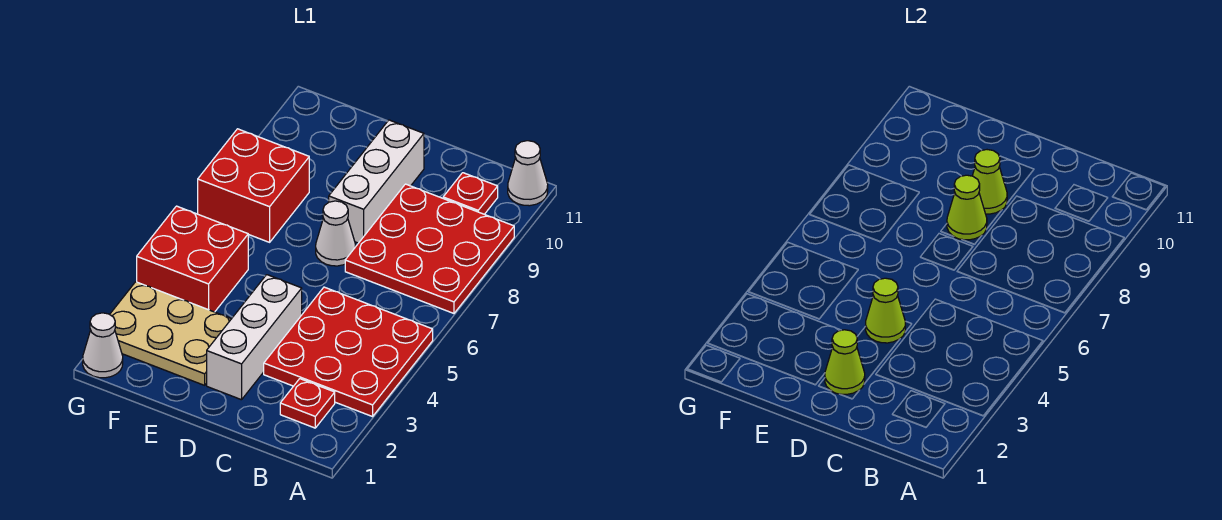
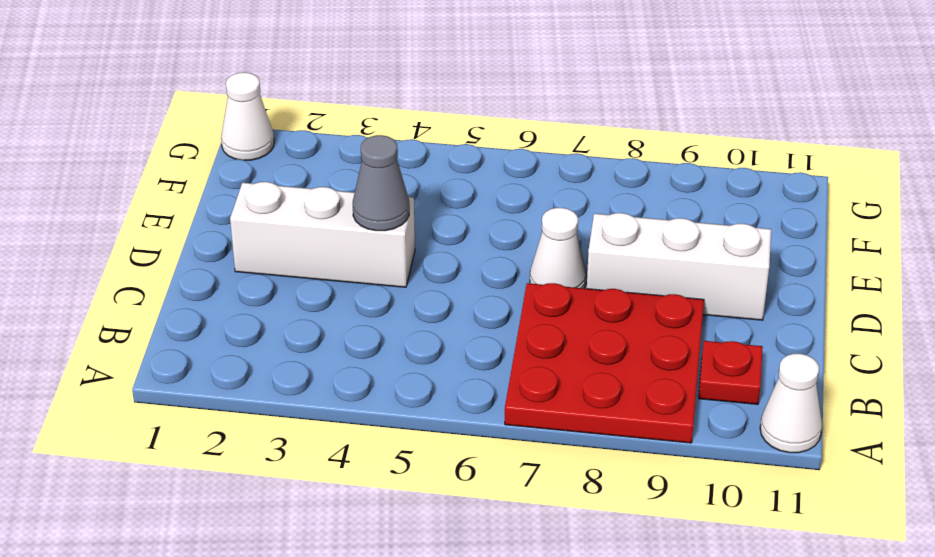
grey 1x1 cone [353,135,409,231] -> lime 1x1 cone [866,278,905,343]
none -> red 3x3 plate [264,287,433,417]
none -> red 1x1 plate [280,379,335,428]
none -> tan 2x3 plate [110,282,231,385]

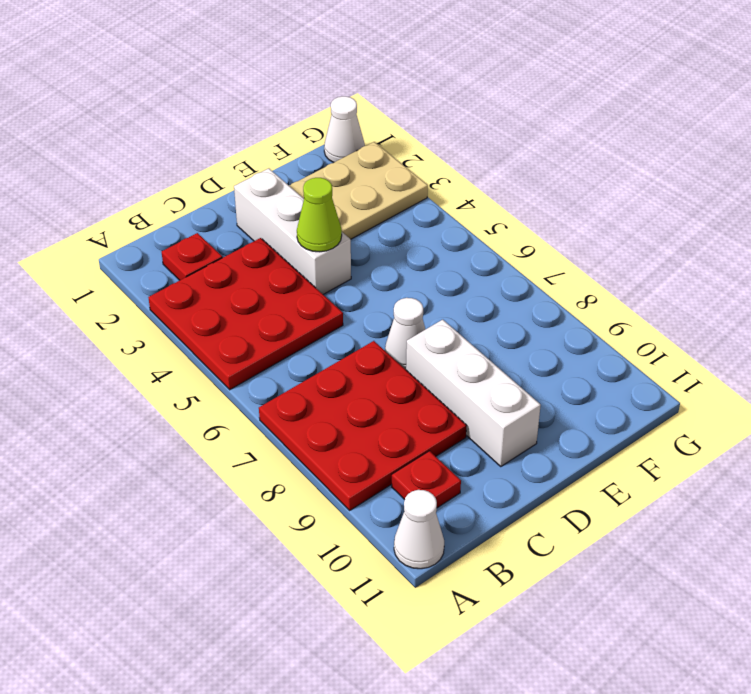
none -> red 2x2 brick [137,206,248,312]
none -> red 2x2 brick [198,129,309,242]
none -> lime 1x1 cone [825,330,865,394]

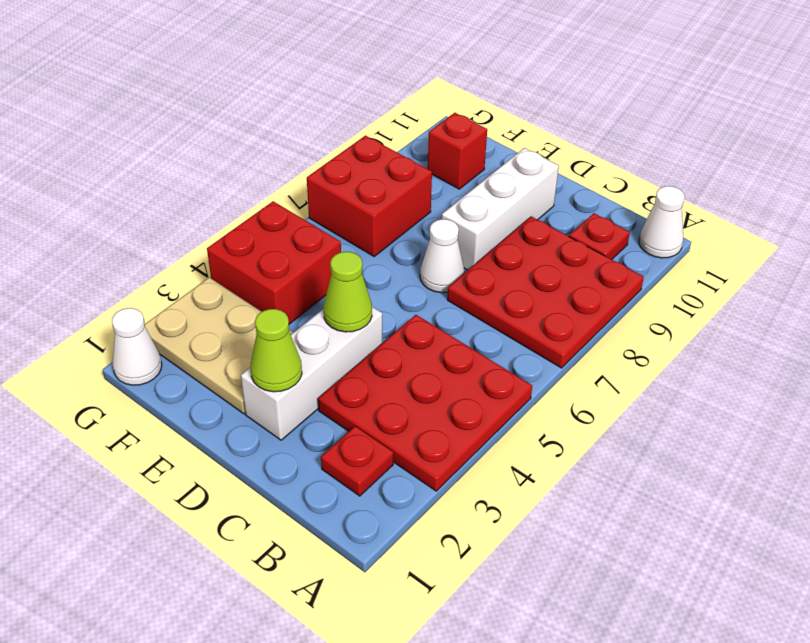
red 1x1 brick [428,113,487,189] -> none
none -> lime 1x1 cone [947,175,987,240]
none -> lime 1x1 cone [972,150,1007,214]

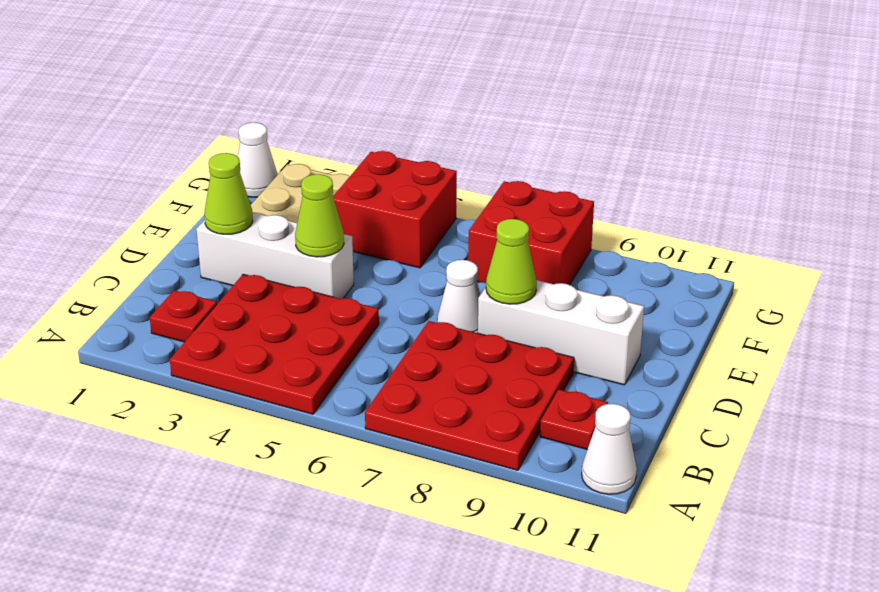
none -> lime 1x1 cone [972,150,1007,214]

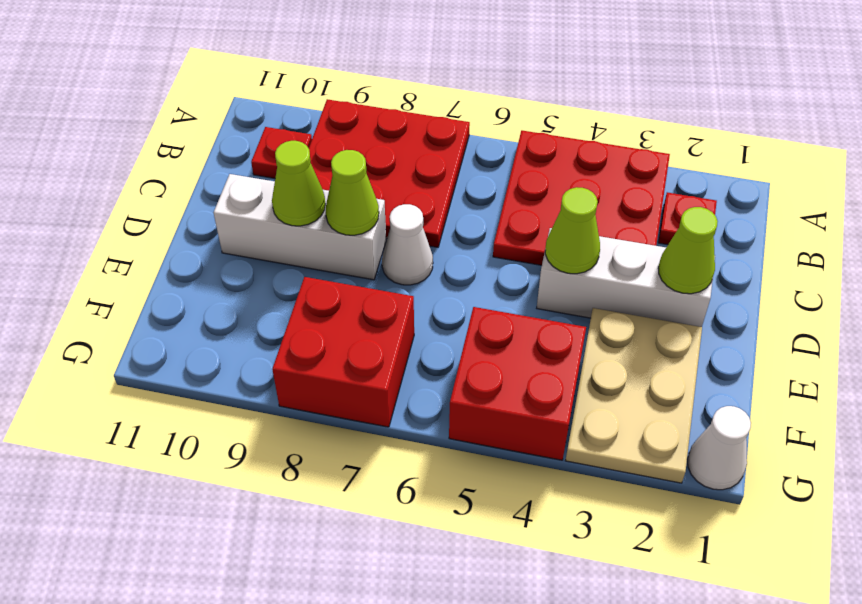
none -> white 1x1 cone [508,141,548,206]

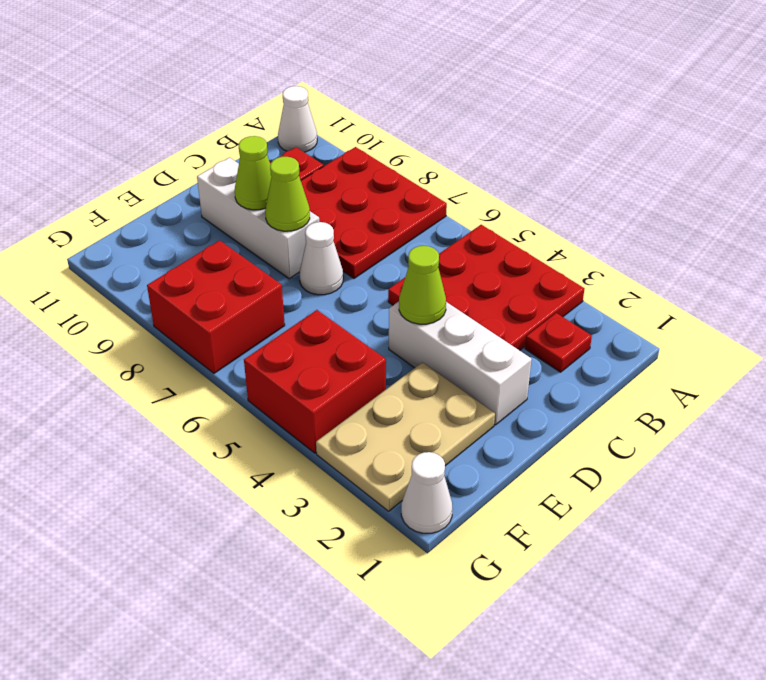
none -> lime 1x1 cone [825,330,865,394]

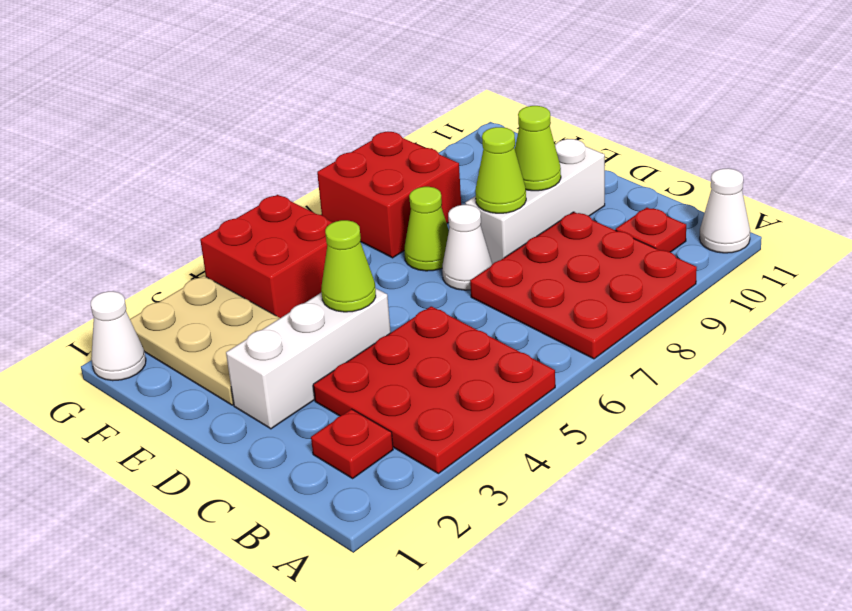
lime 1x1 cone [404,187,449,271] -> lime 1x1 cone moved to [825,330,865,394]

